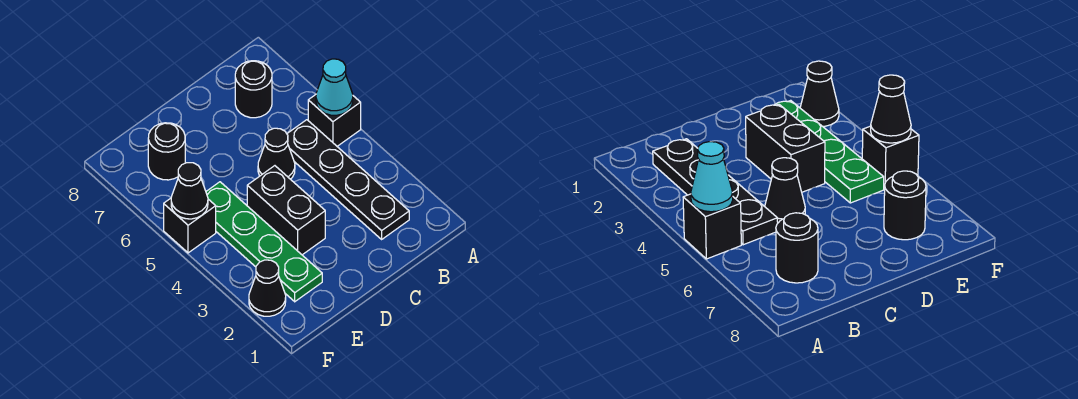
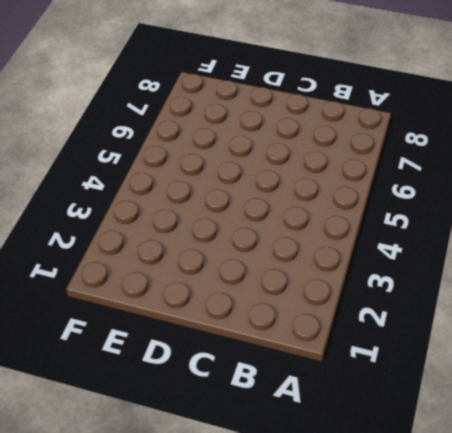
none -> black 1x1 brick [308,95,361,146]
none -> black 1x4 plate [287,120,409,239]

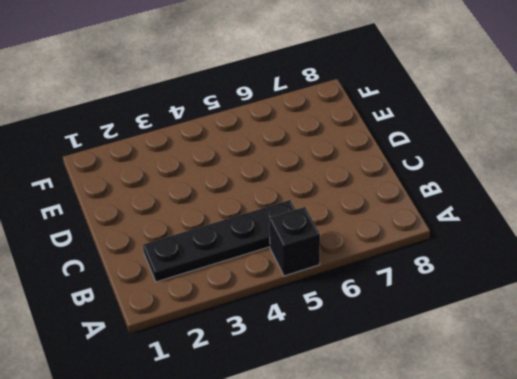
none -> black 1x1 round brick [235,61,272,118]
none -> black 1x1 cone [258,128,295,179]

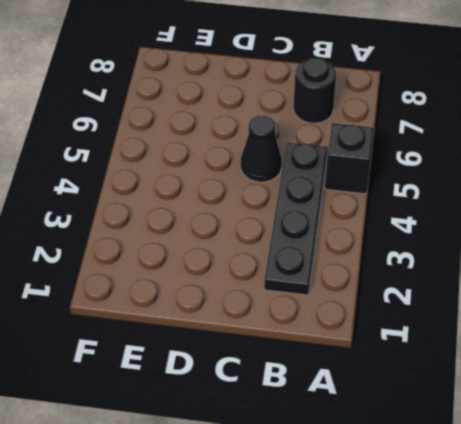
none -> black 1x2 brick [247,166,325,255]
none -> green 1x4 plate [206,182,322,302]

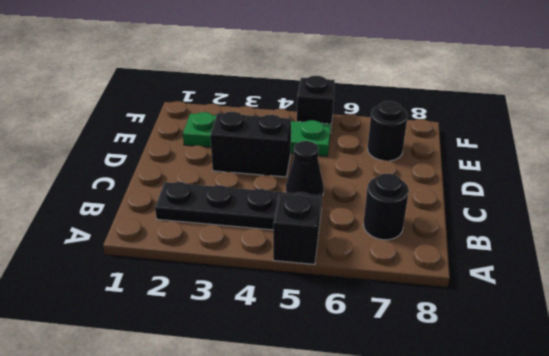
none -> black 1x1 cone [249,260,286,316]
none -> cyan 1x1 cone [316,59,353,115]

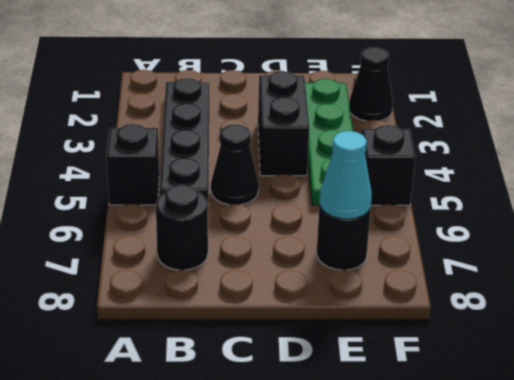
cyan 1x1 cone [319,131,372,219] -> cyan 1x1 cone moved to [316,59,353,115]
none -> black 1x1 cone [171,163,208,219]

